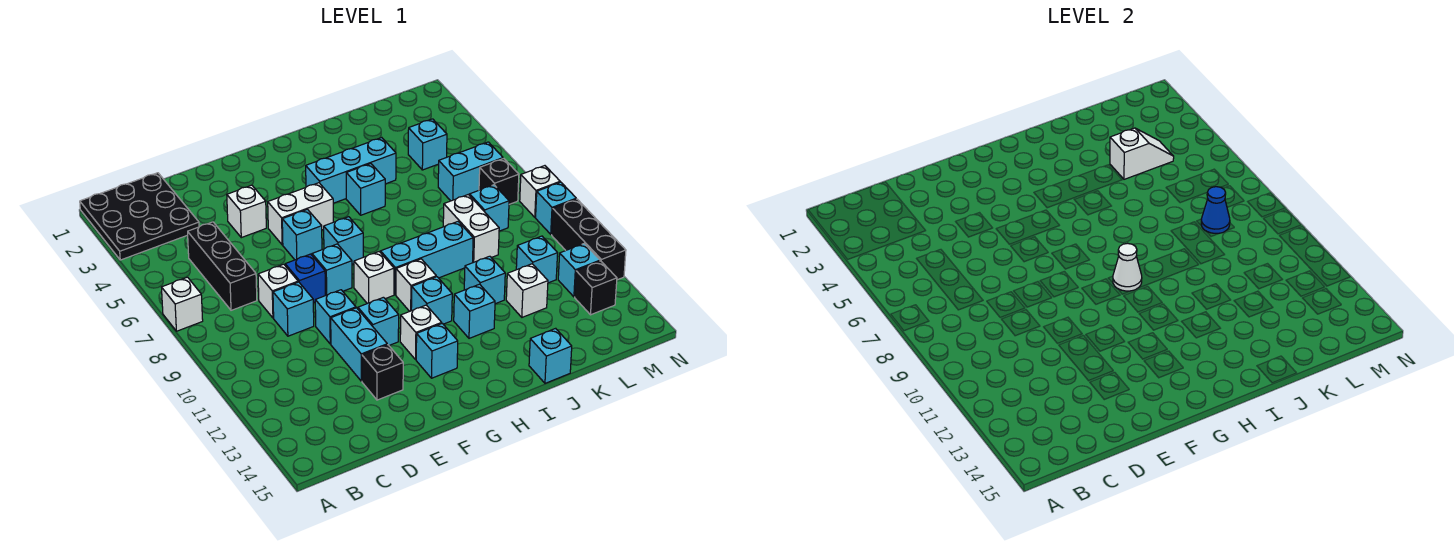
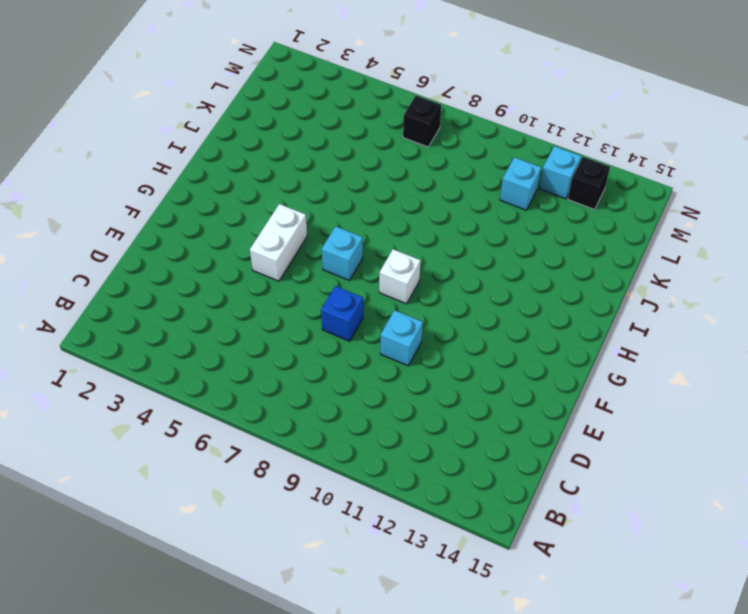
none -> black 3x3 plate [80,173,199,260]
none -> white 1x1 brick [161,277,203,331]
none -> black 1x3 brick [188,222,257,310]
none -> white 1x1 brick [258,264,298,318]

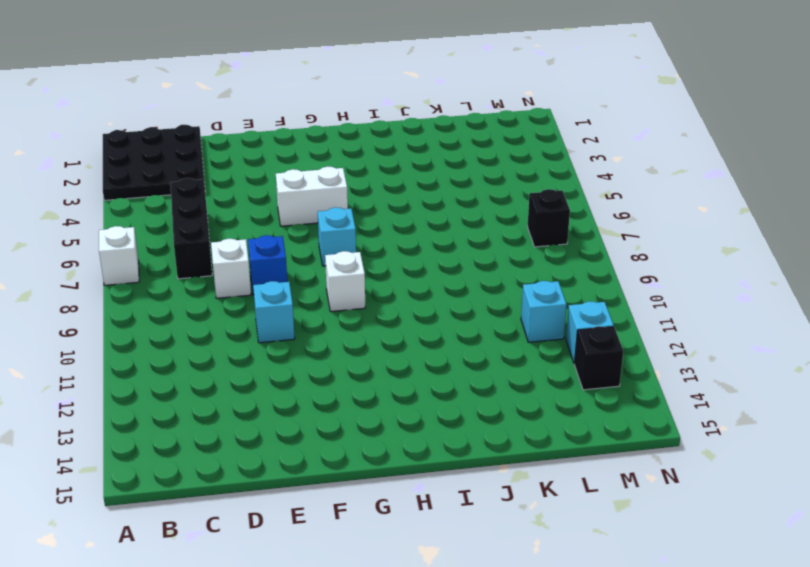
none -> cyan 1x1 brick [273,282,314,336]
none -> white 1x1 brick [227,185,266,238]
none -> cyan 1x2 brick [331,308,387,381]
none -> black 1x1 brick [362,345,403,400]

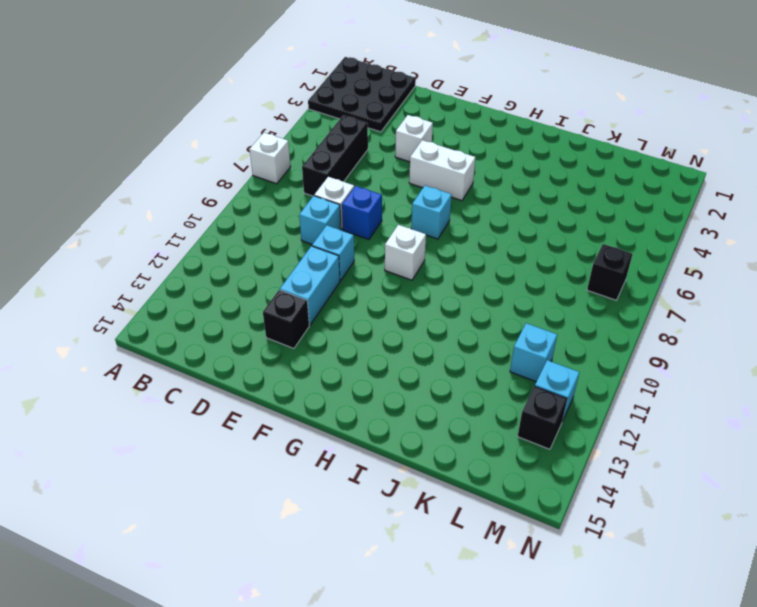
none -> cyan 1x1 brick [282,209,322,260]
none -> cyan 1x1 brick [312,244,352,296]
none -> cyan 1x1 brick [358,297,399,345]
none -> white 1x1 brick [400,305,442,360]

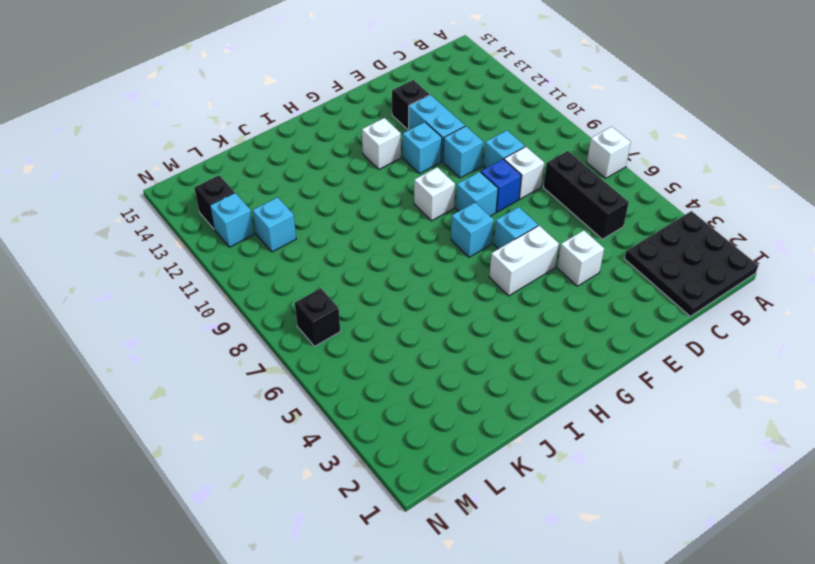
none -> cyan 1x1 brick [416,323,458,378]
none -> cyan 1x3 brick [306,138,396,203]
none -> cyan 1x3 brick [381,222,473,295]
none -> white 1x1 brick [396,259,436,311]

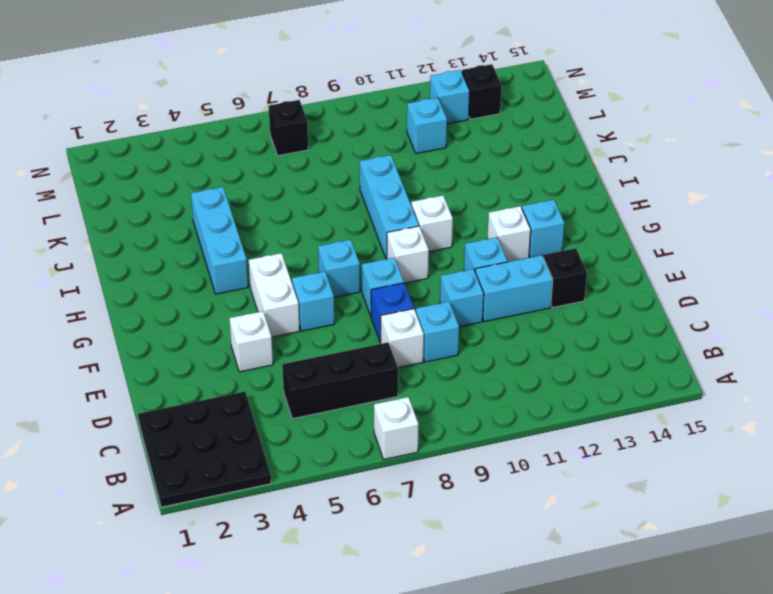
none -> cyan 1x1 brick [411,277,452,324]
none -> cyan 1x1 brick [346,164,385,215]
none -> cyan 1x1 brick [454,284,495,338]
none -> cyan 1x1 brick [464,256,505,304]

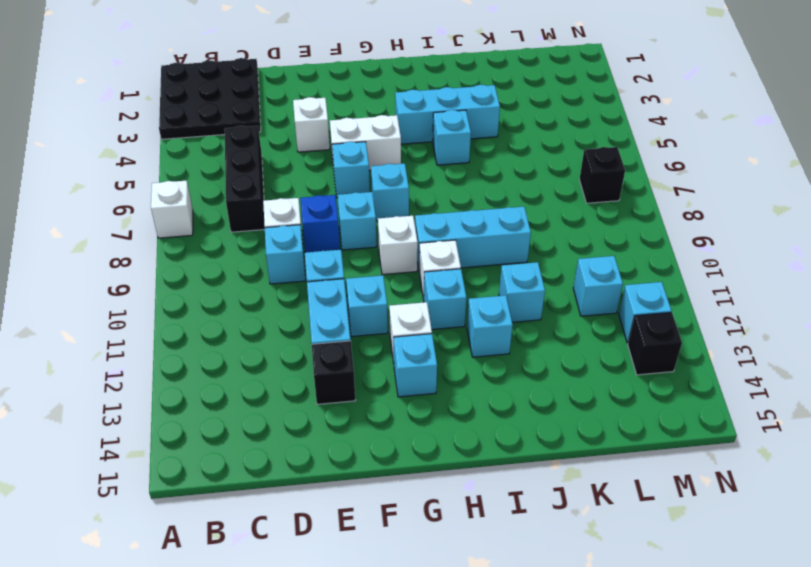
none -> cyan 1x1 brick [529,328,572,383]
none -> white 1x2 brick [443,194,499,263]
none -> white 1x1 brick [506,264,548,317]
none -> cyan 1x1 brick [408,119,447,170]

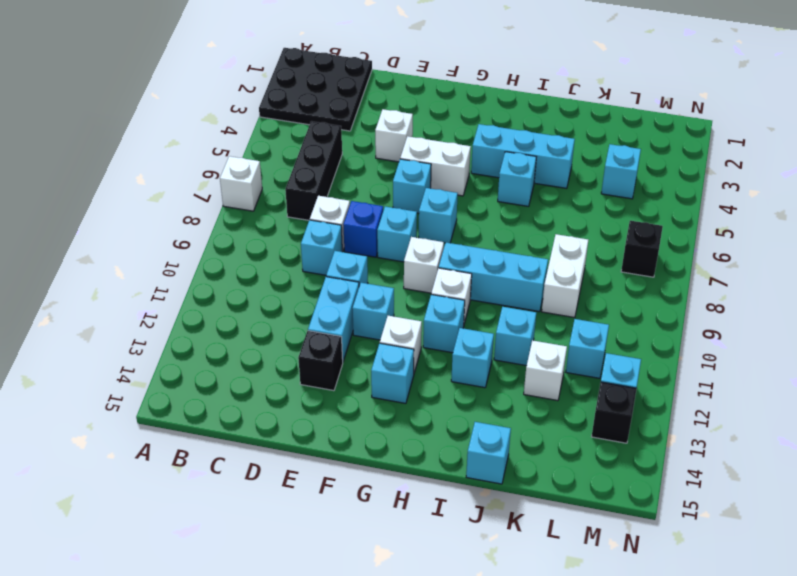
none -> cyan 1x2 brick [438,142,503,201]
none -> cyan 1x1 brick [470,185,509,231]
none -> white 1x1 brick [520,166,560,217]
none -> cyan 1x1 brick [536,182,576,234]

